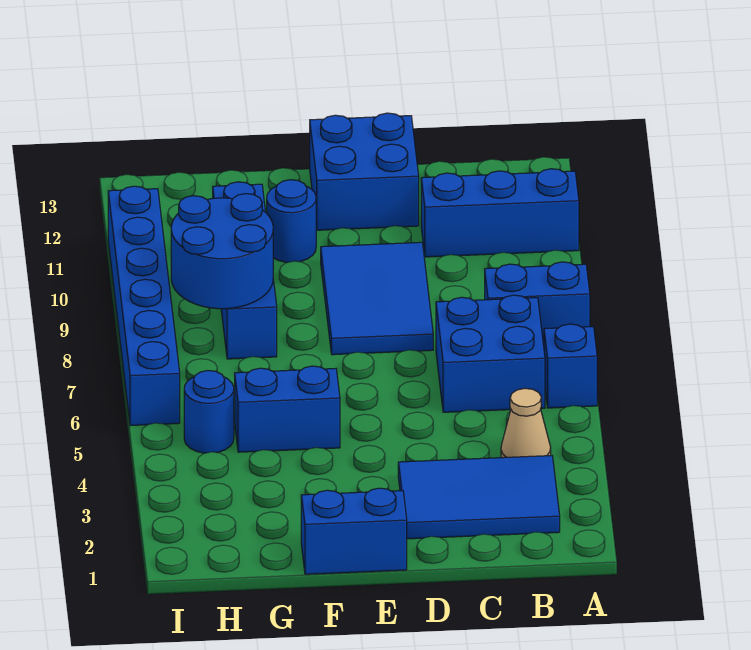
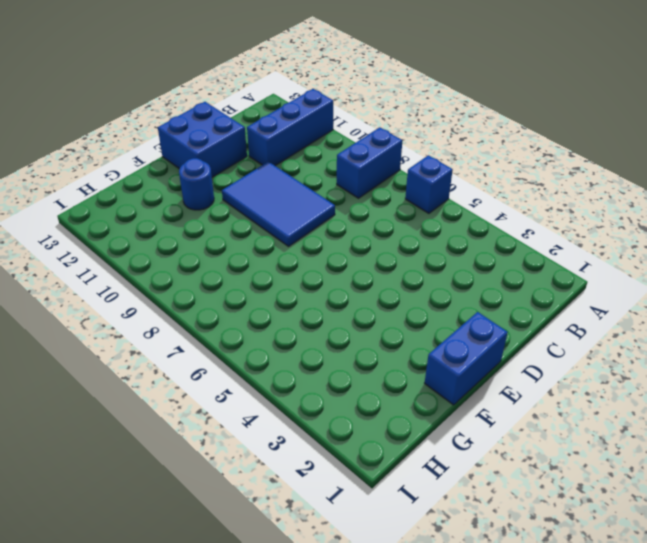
none -> blue 2x3 tile [398,456,560,539]
none -> tan 1x1 cone [501,388,551,458]
none -> blue 2x2 brick [436,295,545,412]

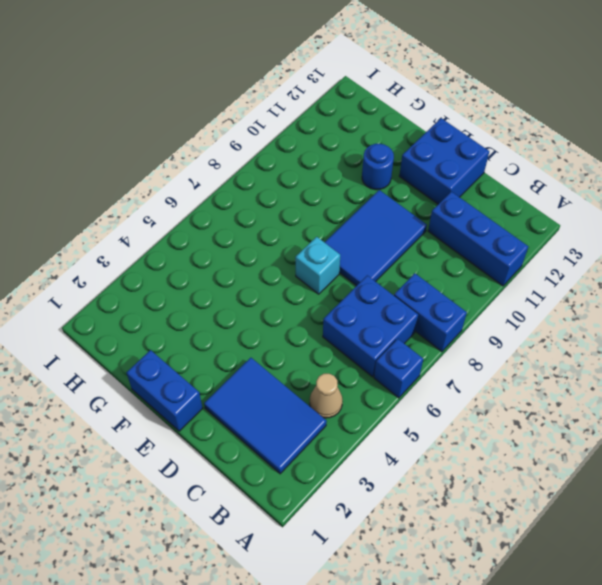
cyan 1x1 brick [295,237,340,294] -> none
none -> blue 1x2 brick [235,366,340,452]
none -> blue 1x4 brick [213,182,277,359]
none -> blue 1x1 round brick [184,371,234,453]

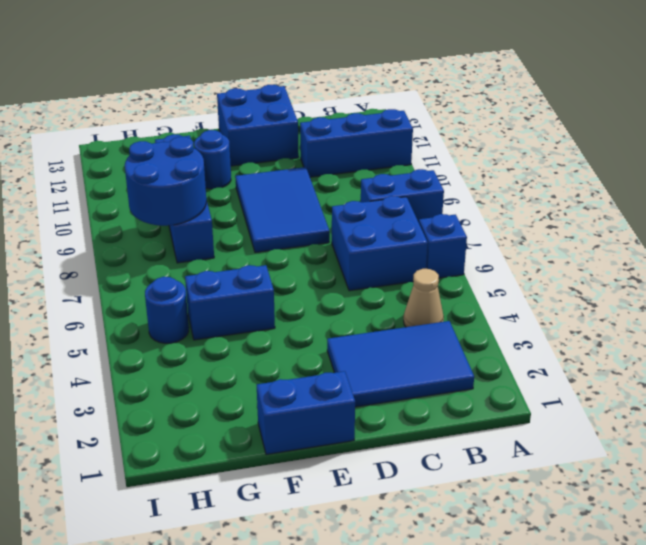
none -> blue 1x6 brick [108,186,180,426]

